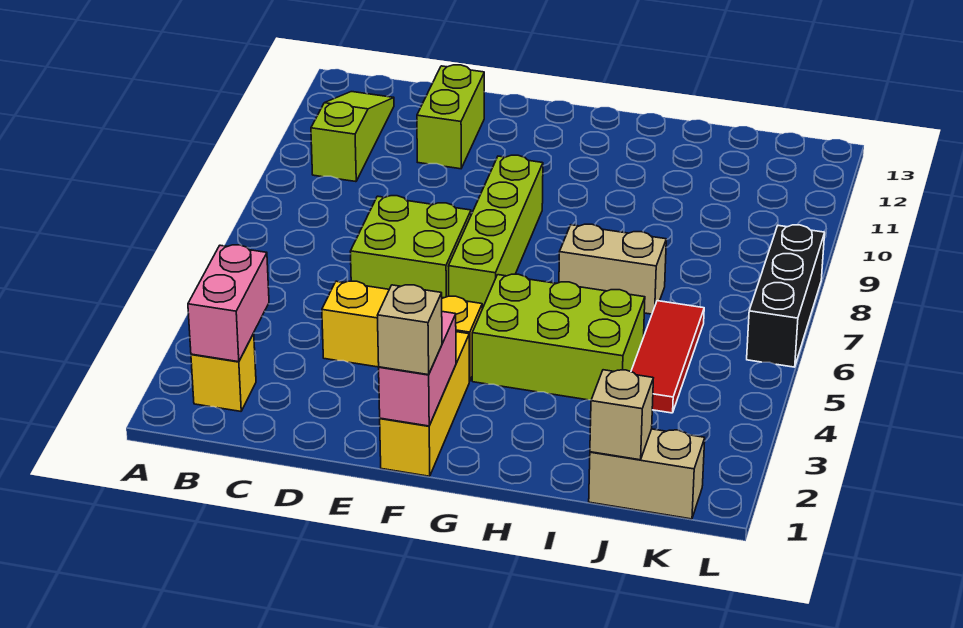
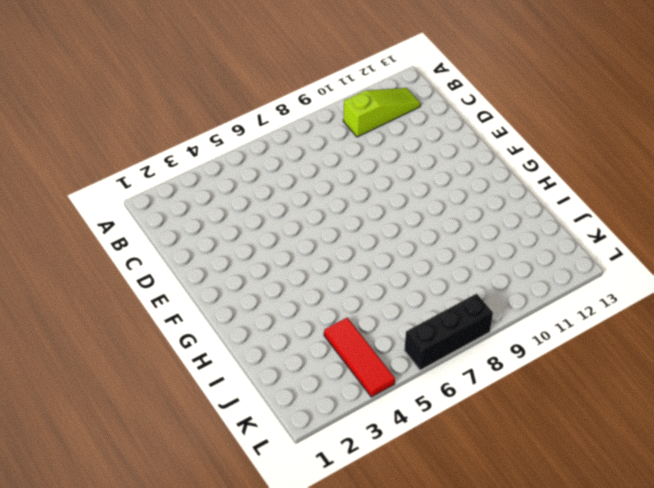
red 1x3 tile [324,318,395,397] -> red 1x3 tile turned to [631,301,704,413]
none -> yellow 1x1 brick [191,333,256,411]
none -> yellow 1x3 brick [322,281,482,381]
none -> lime 2x2 brick [350,196,471,298]

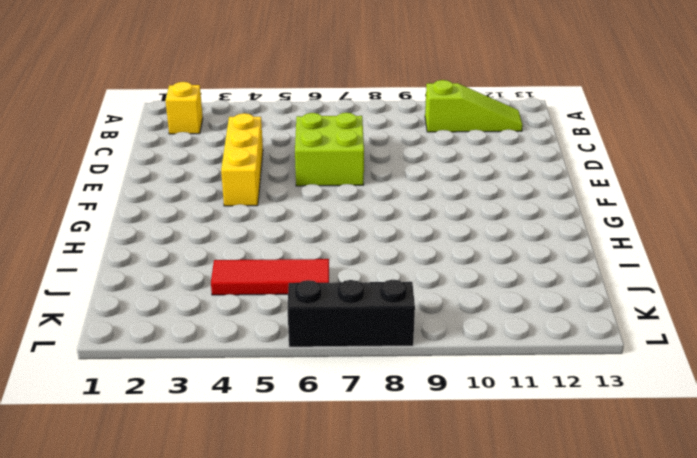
none -> lime 1x2 brick [417,65,484,169]
none -> yellow 1x3 brick [380,332,469,476]
none -> lime 1x4 brick [448,155,543,309]

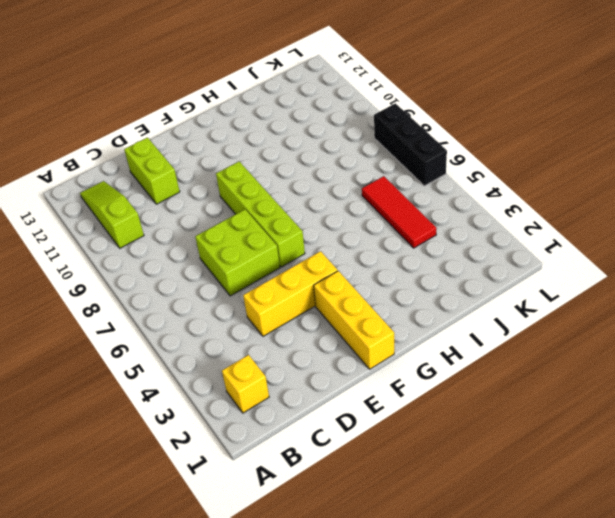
none -> lime 2x3 brick [472,274,645,400]
none -> tan 1x2 brick [559,224,666,314]
none -> tan 1x2 brick [589,429,705,519]

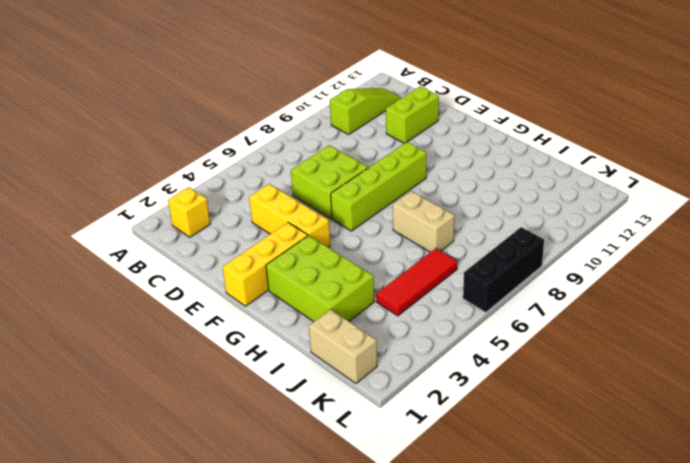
lime 2x3 brick [266,235,374,322] -> lime 2x3 brick moved to [472,274,645,400]
none -> pink 1x2 brick [188,245,269,362]
none -> pink 1x2 brick [379,312,456,426]
none -> tan 1x1 brick [590,370,653,460]

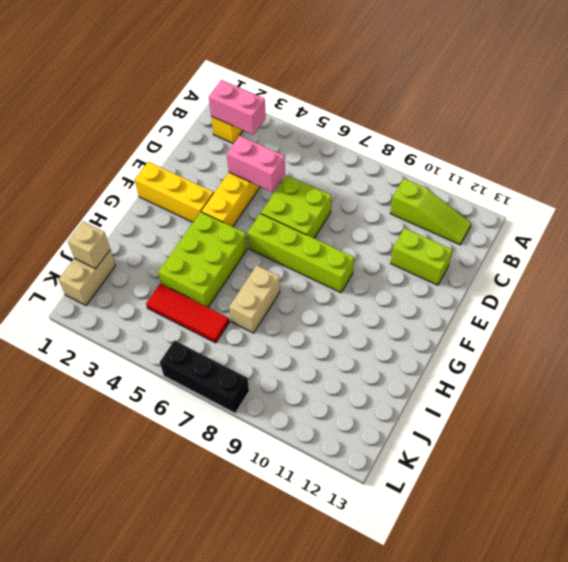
pink 1x2 brick [227,136,285,192] -> pink 1x2 brick moved to [379,312,456,426]
none -> tan 1x1 brick [377,285,442,375]

